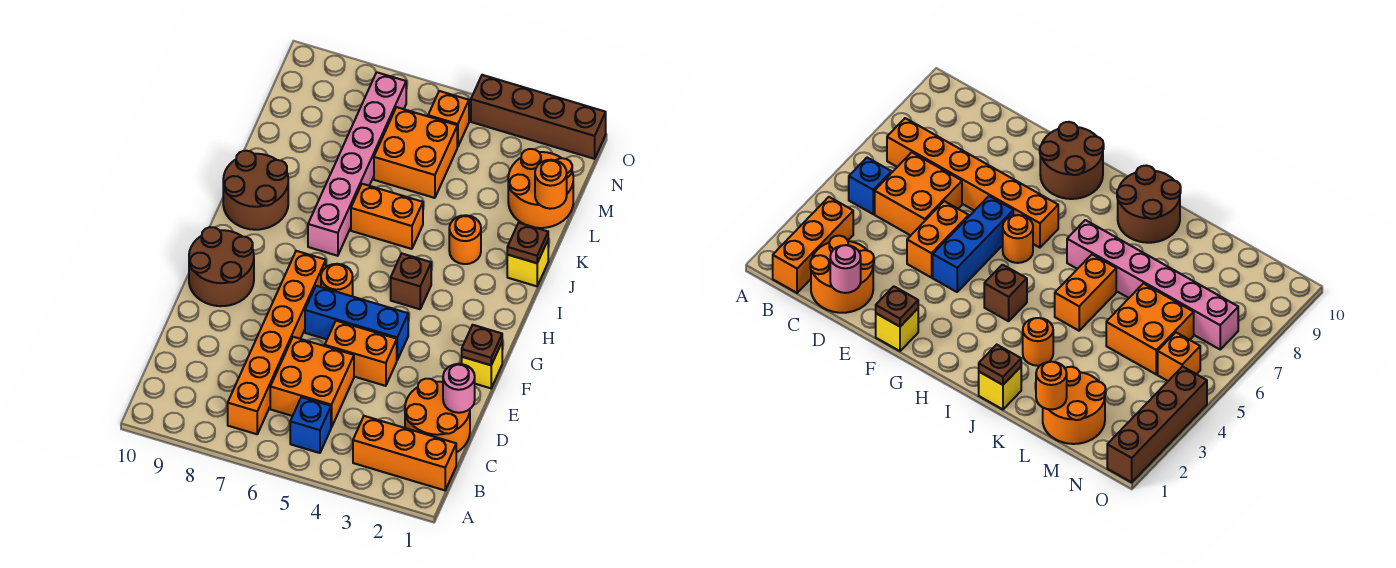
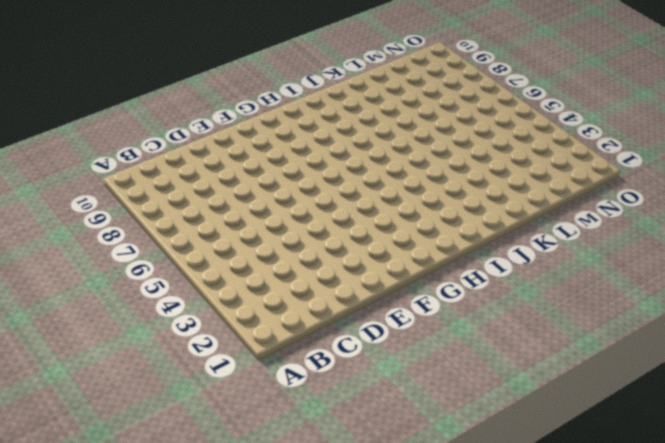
none -> orange 1x3 brick [353,416,456,490]
none -> blue 1x1 brick [290,397,331,453]
none -> orange 1x6 brick [228,251,326,434]

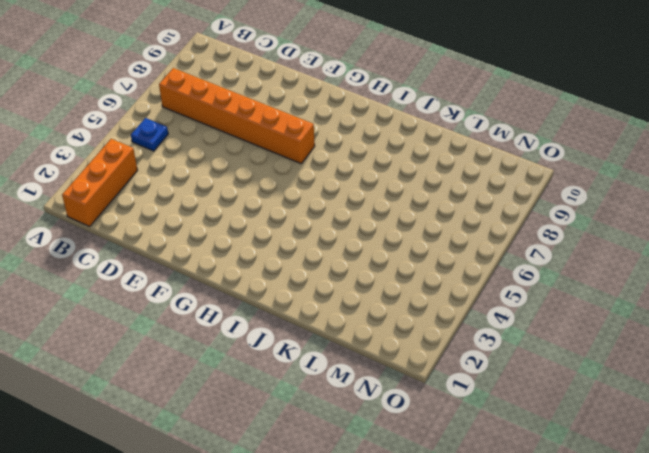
blue 1x1 plate [131,118,168,151] -> blue 1x1 brick [290,397,331,453]
none -> orange 2x2 round brick [405,379,470,453]
none -> orange 2x2 brick [270,337,354,427]
none -> orange 1x2 brick [325,321,397,386]

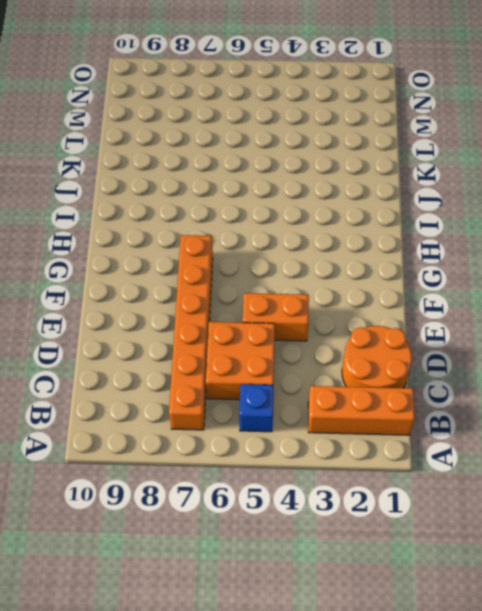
none -> yellow 1x1 brick [462,343,502,388]
none -> blue 1x3 brick [305,286,408,360]
none -> brown 2x2 round brick [189,227,254,306]

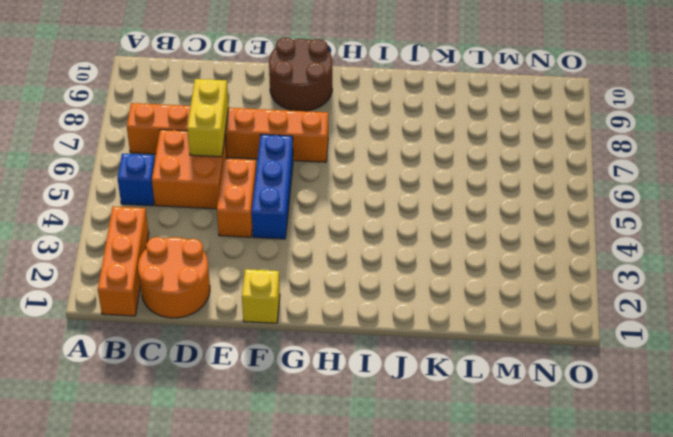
yellow 1x2 brick [187,79,229,157] -> none
none -> orange 1x1 round brick [321,264,353,296]
none -> brown 1x1 brick [391,254,431,309]
none -> pink 1x6 brick [308,72,406,256]

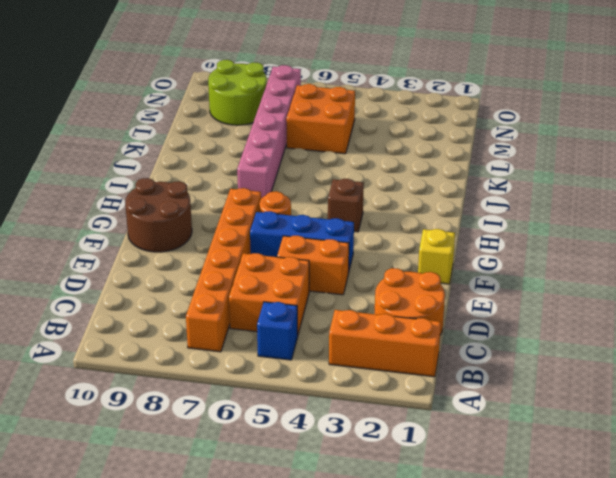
lime 2x2 round brick [208,60,267,125] -> none
none -> brown 2x2 round brick [223,151,288,230]
none -> yellow 1x1 brick [507,241,548,286]
none -> orange 1x1 round brick [449,215,481,264]

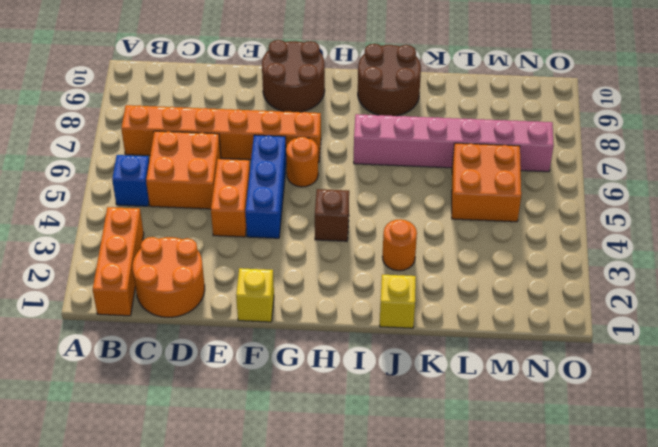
none -> orange 1x2 brick [351,184,423,249]
none -> orange 2x2 round brick [508,149,573,228]
none -> orange 1x1 brick [428,91,469,147]

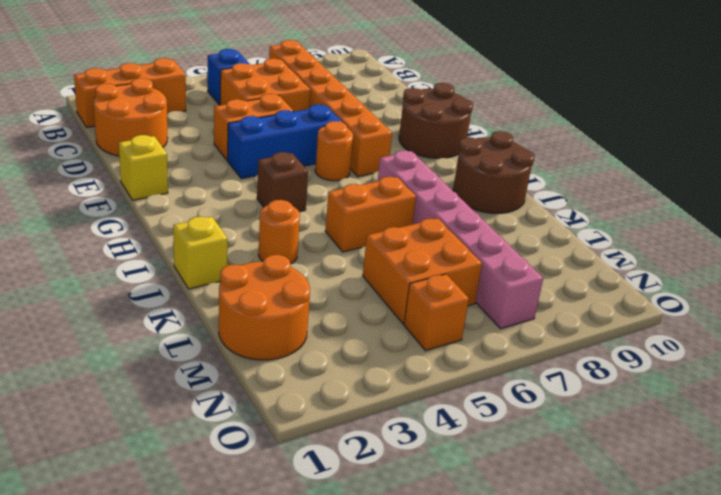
none -> brown 1x4 brick [471,75,606,159]
none -> pink 1x1 round brick [443,364,475,413]
none -> brown 1x1 plate [462,325,502,365]

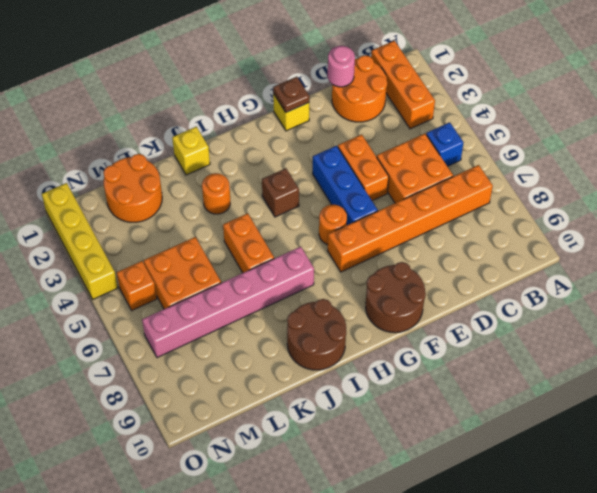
yellow 1x4 brick [42,183,118,299] -> brown 1x4 brick [471,75,606,159]
none -> brown 1x1 plate [507,223,548,263]
none -> orange 1x1 round brick [535,160,567,209]

